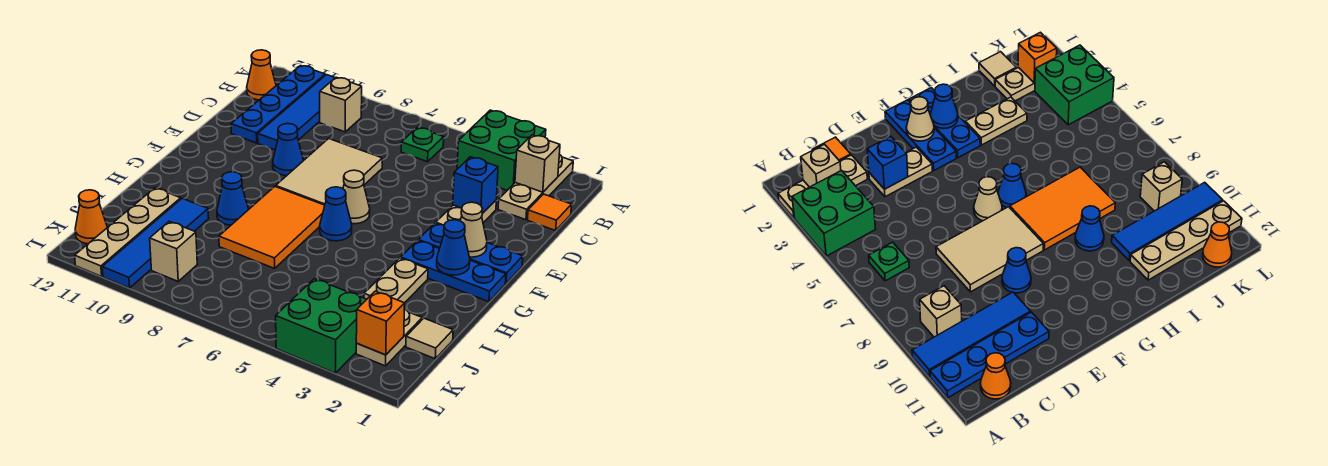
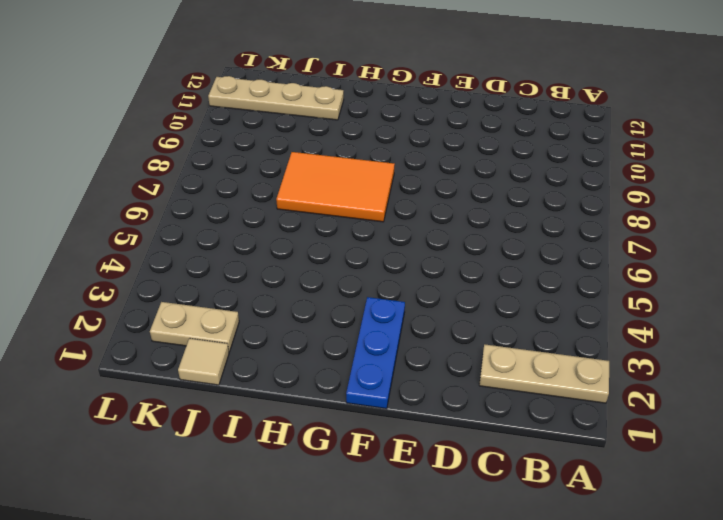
none -> green 2x2 brick [457,110,546,190]
none -> blue 1x4 tile [258,75,335,150]
none -> blue 1x4 plate [231,66,325,143]
none -> green 1x1 plate [401,127,444,162]

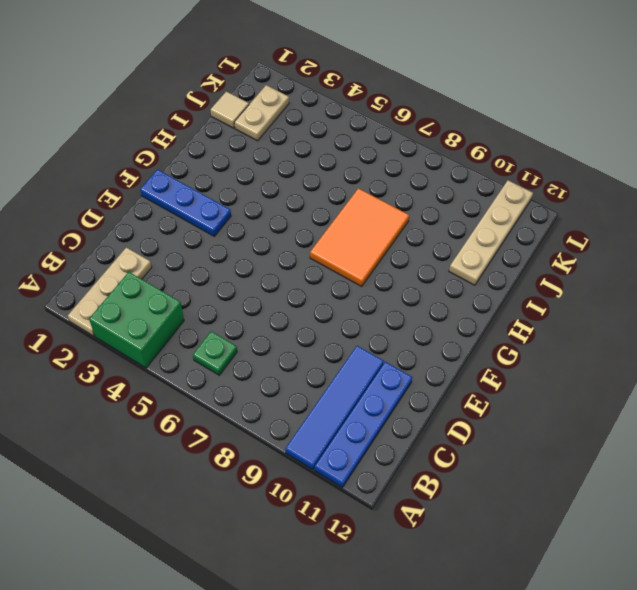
none -> tan 1x1 brick [320,77,362,132]
none -> orange 1x1 cone [247,50,276,100]
none -> orange 1x1 tile [528,194,572,231]
none -> tan 1x2 plate [436,200,496,225]

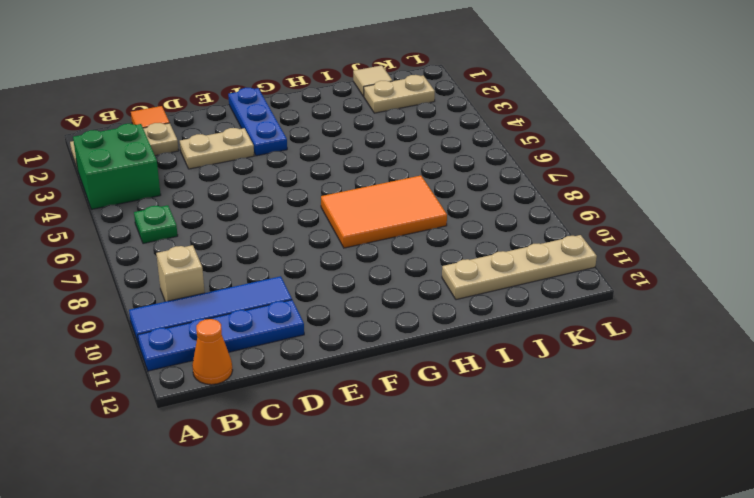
none -> tan 2x3 tile [276,139,382,205]
none -> blue 1x1 cone [273,124,304,176]
none -> tan 1x1 cone [343,170,370,224]
none -> blue 1x3 plate [401,240,506,302]

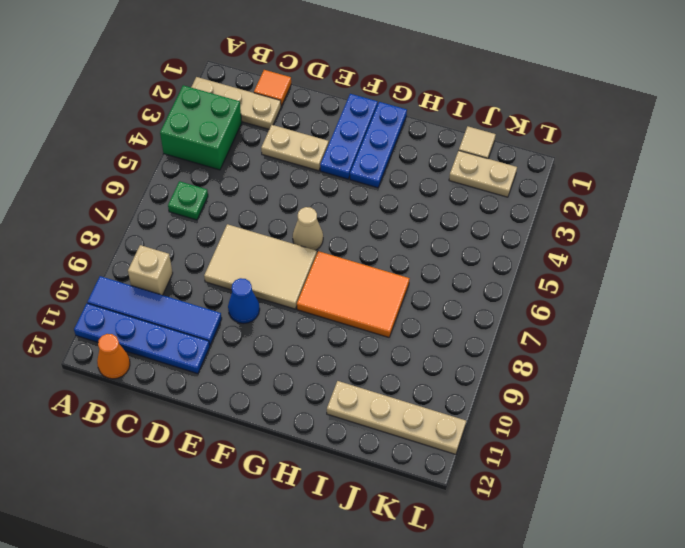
none -> blue 1x1 cone [320,187,352,241]
none -> tan 1x2 plate [364,258,428,303]
none -> blue 1x1 cone [217,172,249,225]
none -> blue 1x4 tile [102,198,209,288]

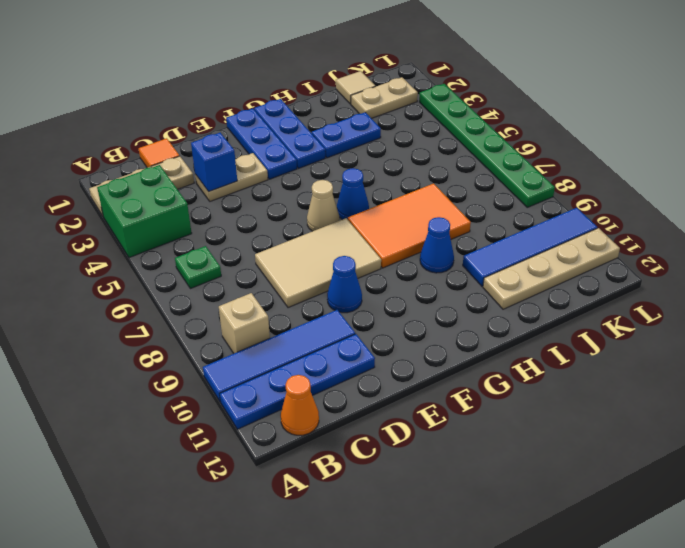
blue 1x2 plate [312,112,381,158] -> tan 1x2 plate [364,258,428,303]
green 1x6 plate [419,84,555,207] -> green 2x2 brick [276,279,367,373]
none -> tan 1x1 brick [150,221,197,281]
none -> orange 1x1 cone [75,190,107,244]
none -> tan 1x1 brick [515,135,560,192]
none -> tan 1x1 cone [460,202,487,257]

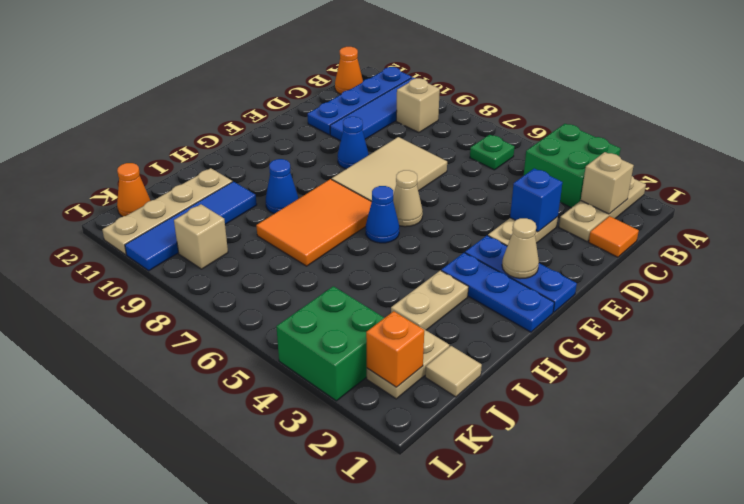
none -> blue 1x1 cone [437,220,470,275]

